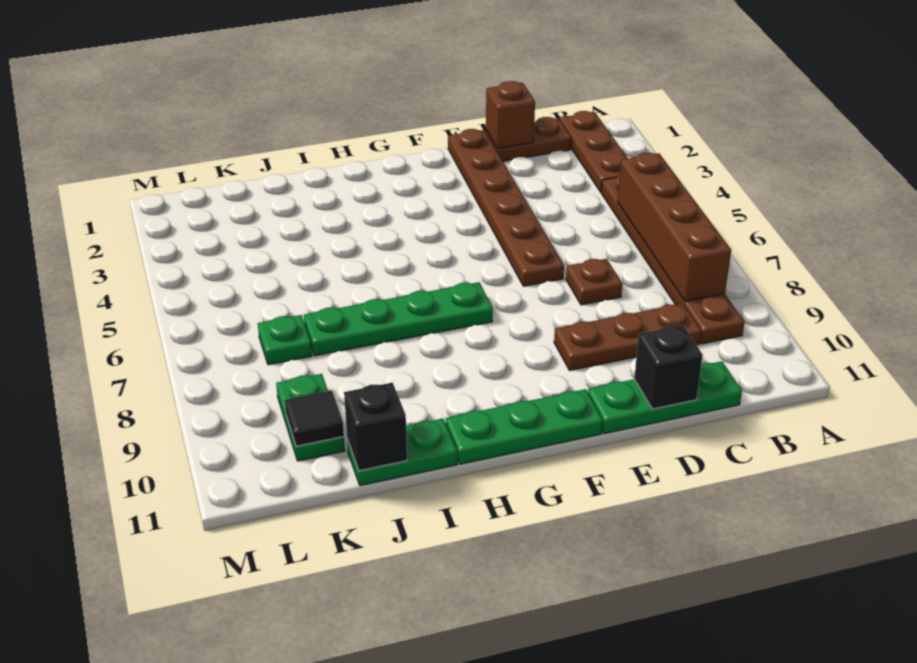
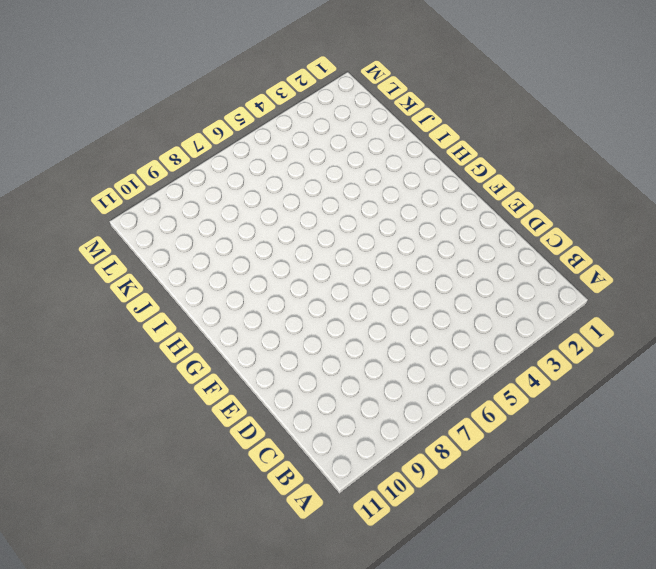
none -> brown 1x3 plate [560,111,628,192]
none -> brown 1x6 plate [601,175,745,344]
none -> brown 1x2 plate [486,117,571,161]

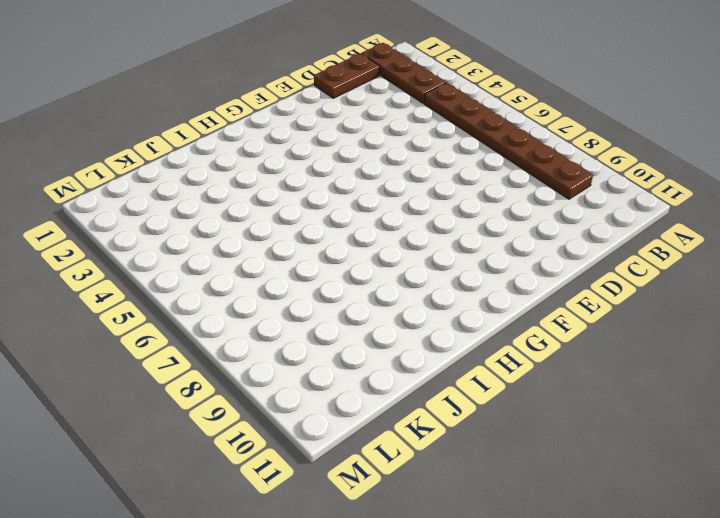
none -> brown 1x3 plate [554,304,701,370]
none -> green 1x3 plate [588,361,742,434]
none -> brown 1x1 plate [566,259,622,305]

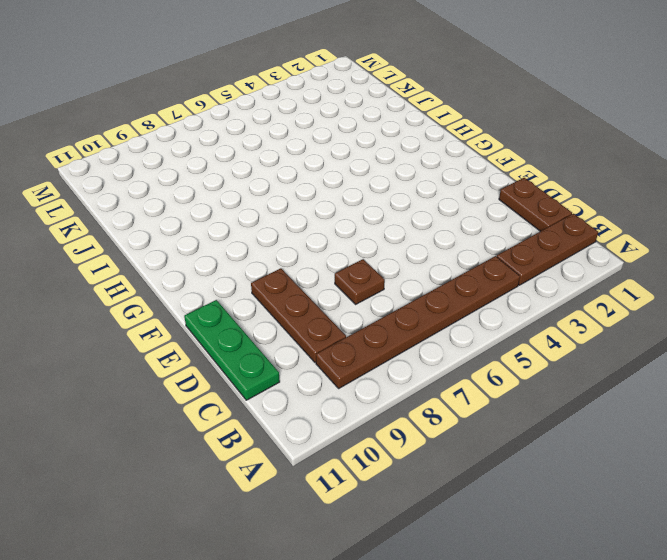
none -> brown 1x6 plate [448,129,564,286]
none -> green 1x3 plate [446,389,603,464]
none -> green 1x4 plate [304,282,493,356]

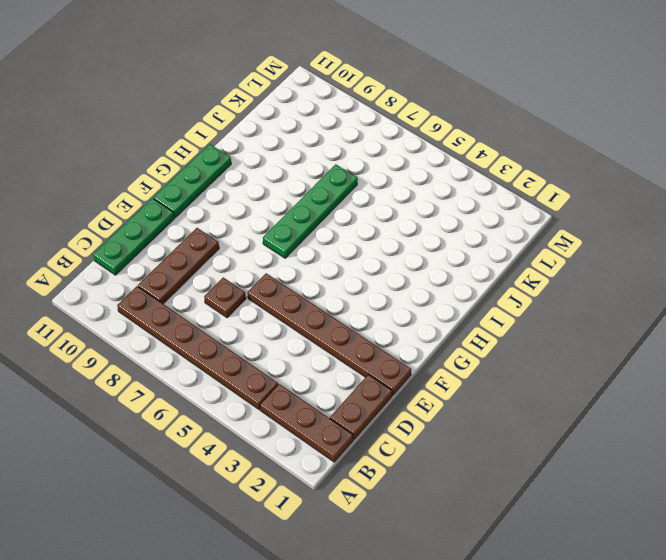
none -> green 1x2 plate [347,419,457,486]
none -> green 1x1 plate [258,315,312,365]
none -> green 1x2 plate [276,374,345,461]

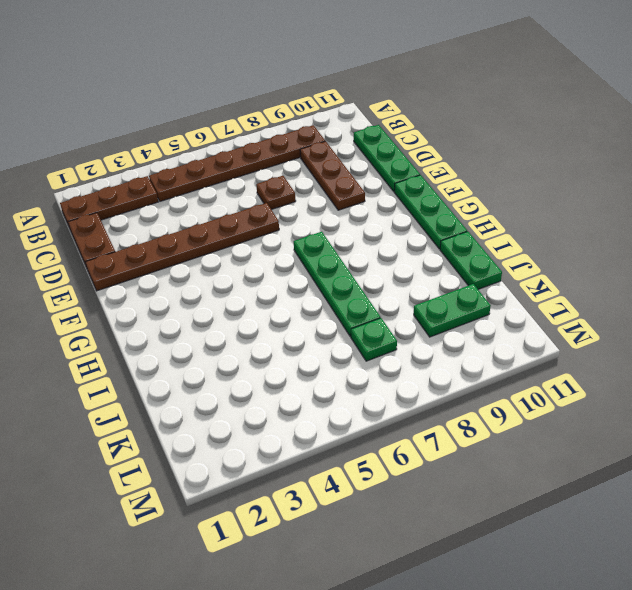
none -> brown 1x4 brick [618,153,731,301]
none -> brown 1x1 brick [486,81,535,149]
none -> black 1x1 brick [634,325,703,409]

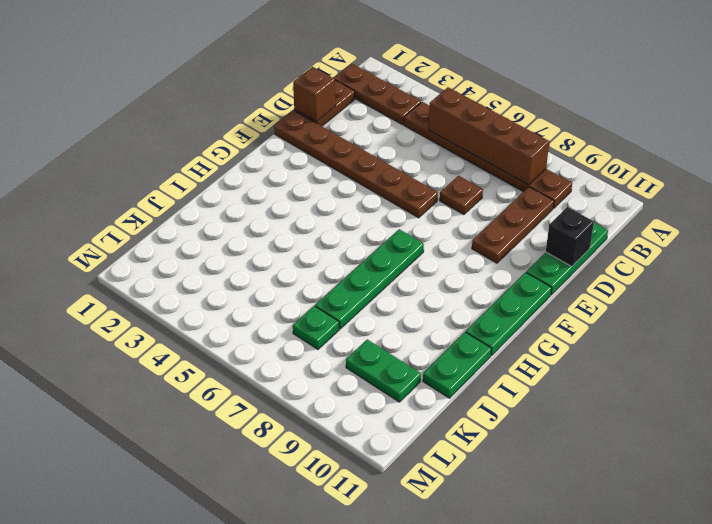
none -> black 1x1 brick [344,383,407,471]
none -> black 1x1 tile [285,390,344,446]

